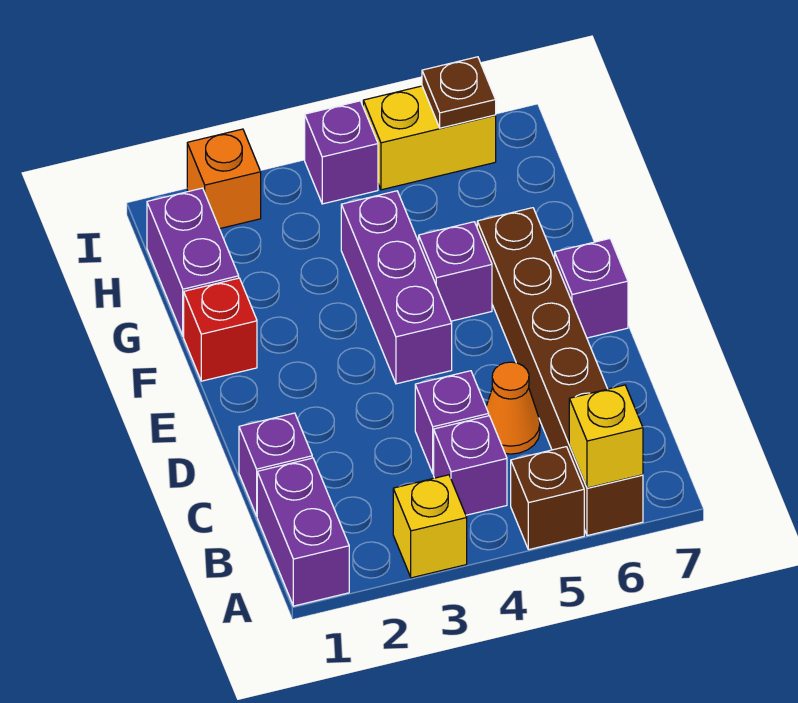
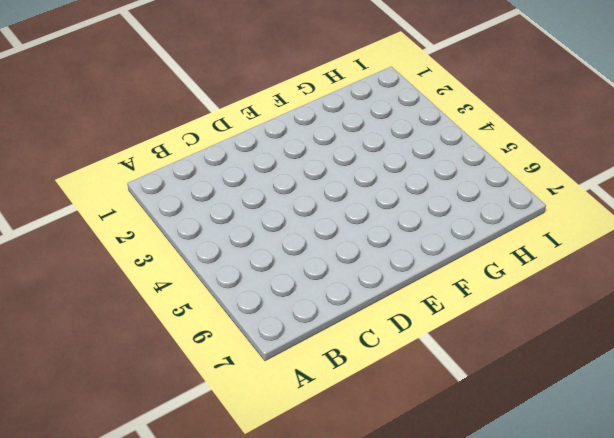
none -> purple 1x2 brick [257,458,349,606]
none -> yellow 1x1 brick [393,475,467,578]
none -> brown 1x1 brick [511,447,584,550]

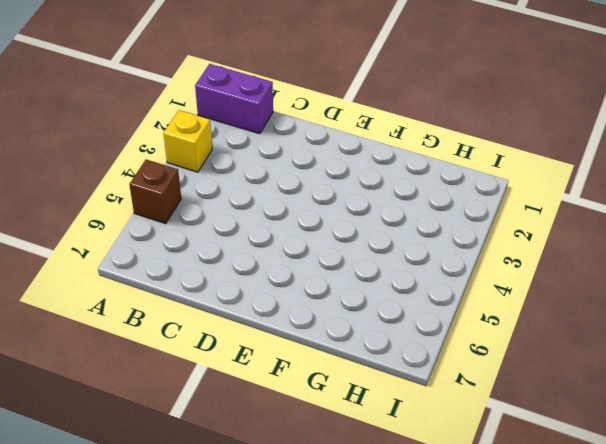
none -> brown 1x6 brick [477,208,643,536]
none -> purple 1x1 brick [434,416,507,515]
none -> purple 1x1 brick [239,413,312,516]

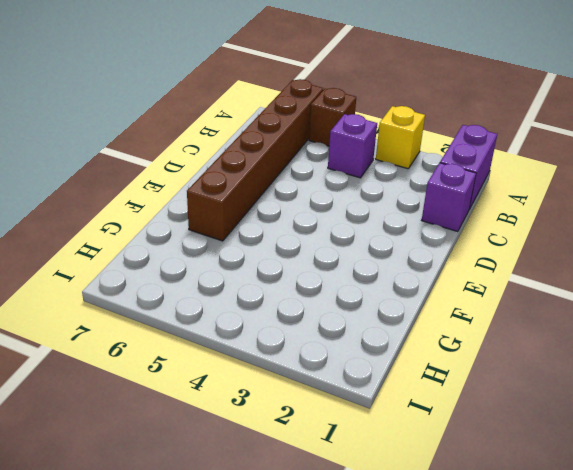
none -> purple 1x1 brick [415,371,489,474]
none -> orange 1x1 cone [486,362,540,454]
none -> purple 1x3 brick [341,191,452,384]

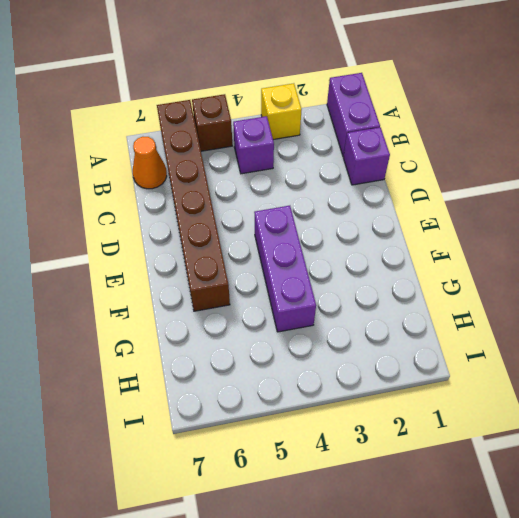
orange 1x1 cone [133,137,167,189] -> orange 1x1 cone moved to [486,362,540,454]
none -> purple 1x1 brick [415,371,489,474]
none -> purple 1x1 brick [555,239,628,338]
none -> red 1x1 brick [184,278,257,381]

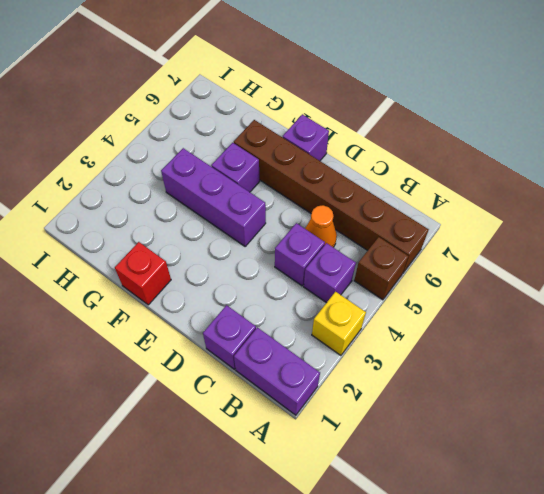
none -> purple 1x2 brick [147,188,239,336]
none -> orange 1x1 brick [187,129,261,229]
none -> purple 1x1 brick [305,101,378,204]

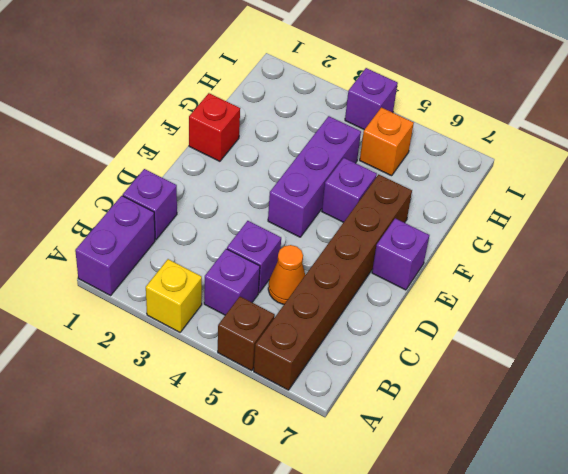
orange 1x1 brick [360,107,414,176] -> orange 1x1 brick moved to [187,129,261,229]
none -> purple 1x2 brick [147,188,239,336]
none -> yellow 1x2 brick [363,86,496,190]
none -> yellow 1x1 brick [569,385,643,488]

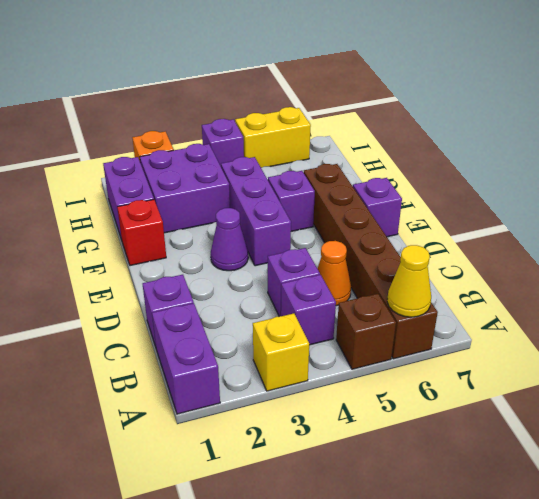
yellow 1x1 cone [387,245,431,317] -> yellow 1x1 brick [569,385,643,488]
purple 1x1 cone [211,208,248,271] -> none
purple 2x2 brick [140,144,230,233] -> none
none -> brown 1x1 plate [422,57,496,128]

